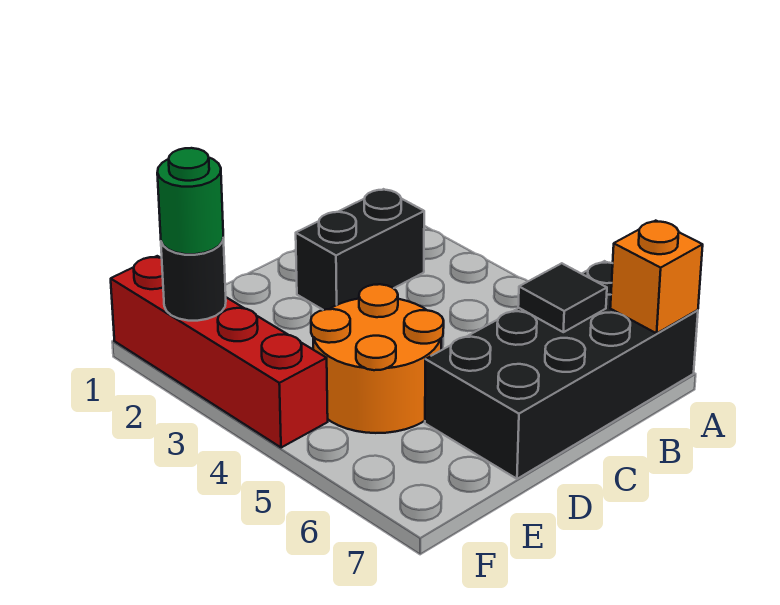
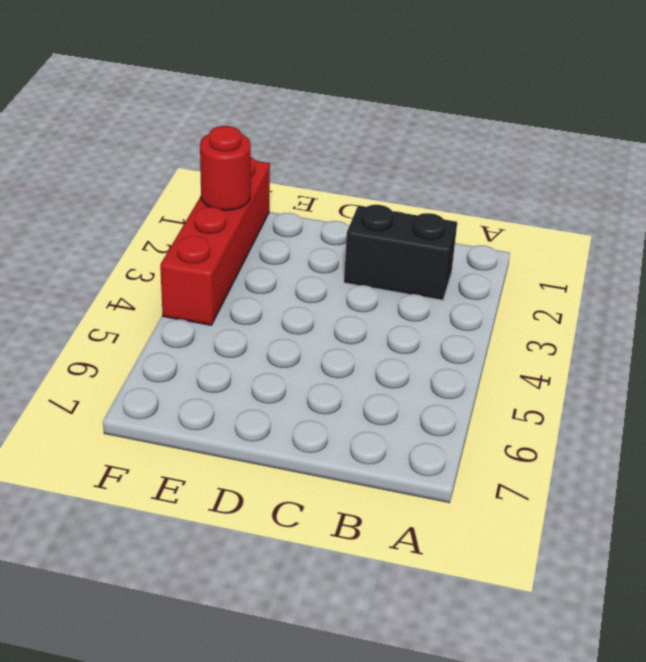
red 1x1 round brick [200,126,251,210] -> black 1x1 round brick [161,238,226,321]
none -> black 2x4 brick [425,261,698,479]
none -> orange 2x2 round brick [311,284,444,433]

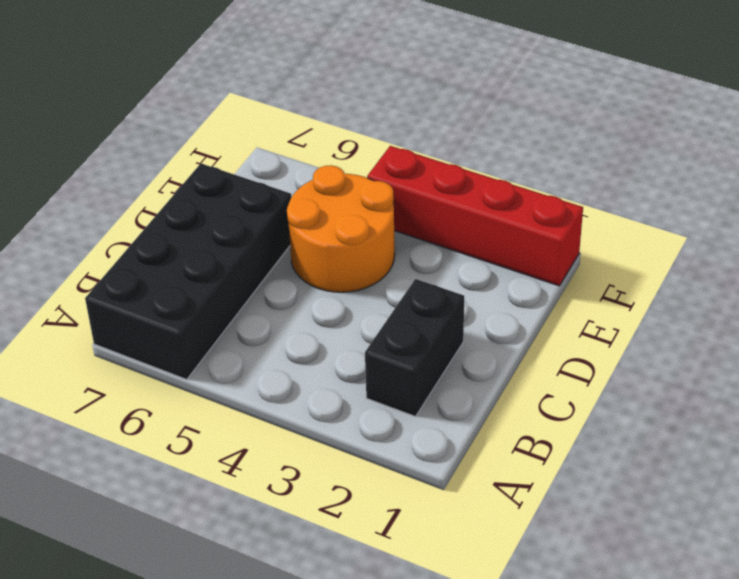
none -> orange 1x1 brick [610,221,703,333]
none -> black 1x1 tile [518,263,607,332]

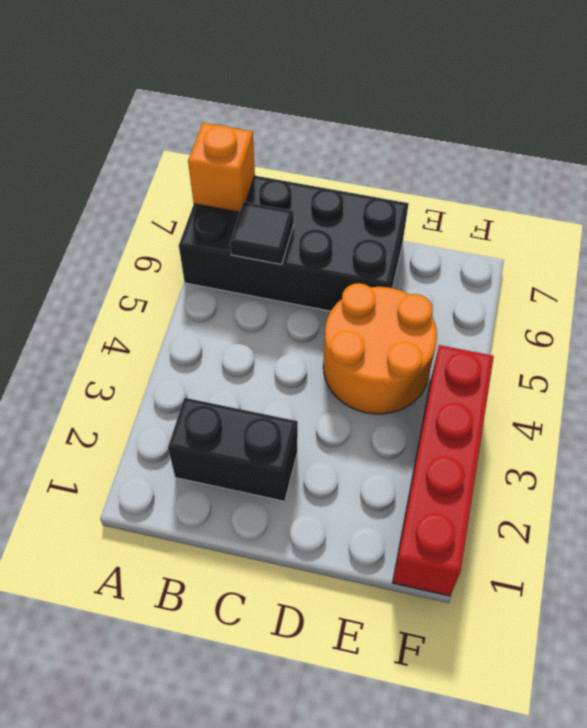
none -> black 1x1 round brick [161,238,226,321]
none -> green 1x1 round brick [157,148,223,254]

